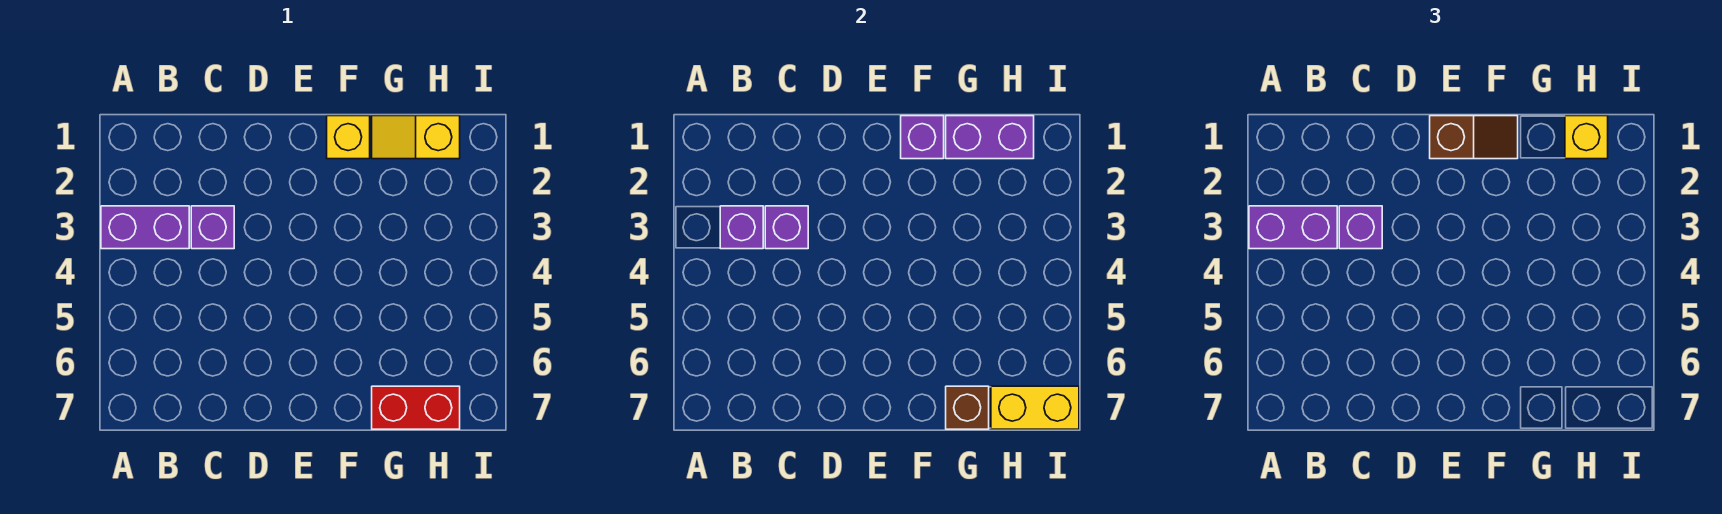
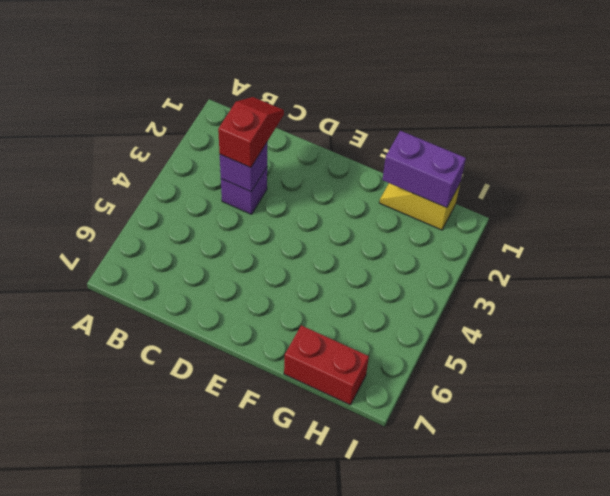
red 1x2 slope [218,97,284,168] -> purple 1x1 brick [1339,206,1382,249]
none -> purple 1x2 brick [101,206,189,249]
none -> yellow 1x1 brick [327,116,370,159]
none -> purple 1x1 brick [720,206,763,249]

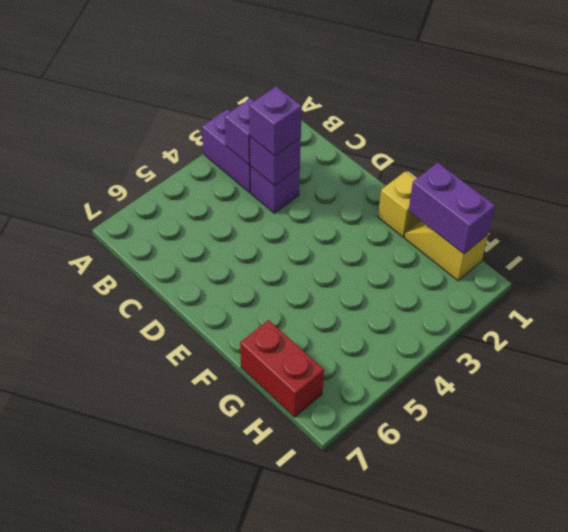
none -> purple 1x1 brick [901,116,944,159]
none -> brown 1x1 brick [946,386,989,429]
none -> yellow 1x2 brick [991,386,1079,429]

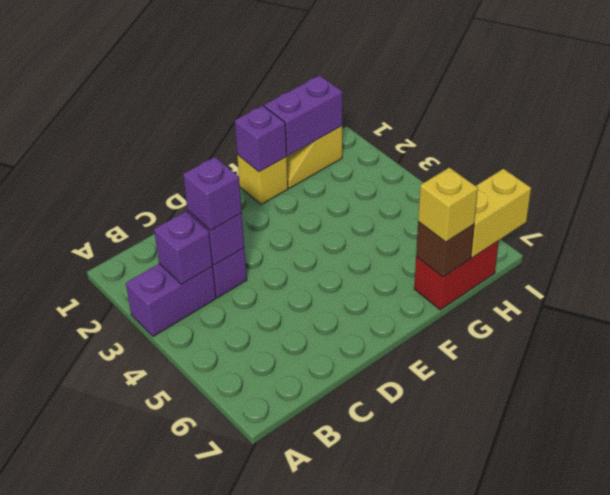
yellow 1x1 brick [418,168,478,242] -> yellow 1x1 brick moved to [1565,116,1608,159]
none -> purple 1x2 brick [1249,206,1337,249]
none -> brown 1x2 slope [1430,116,1518,159]

